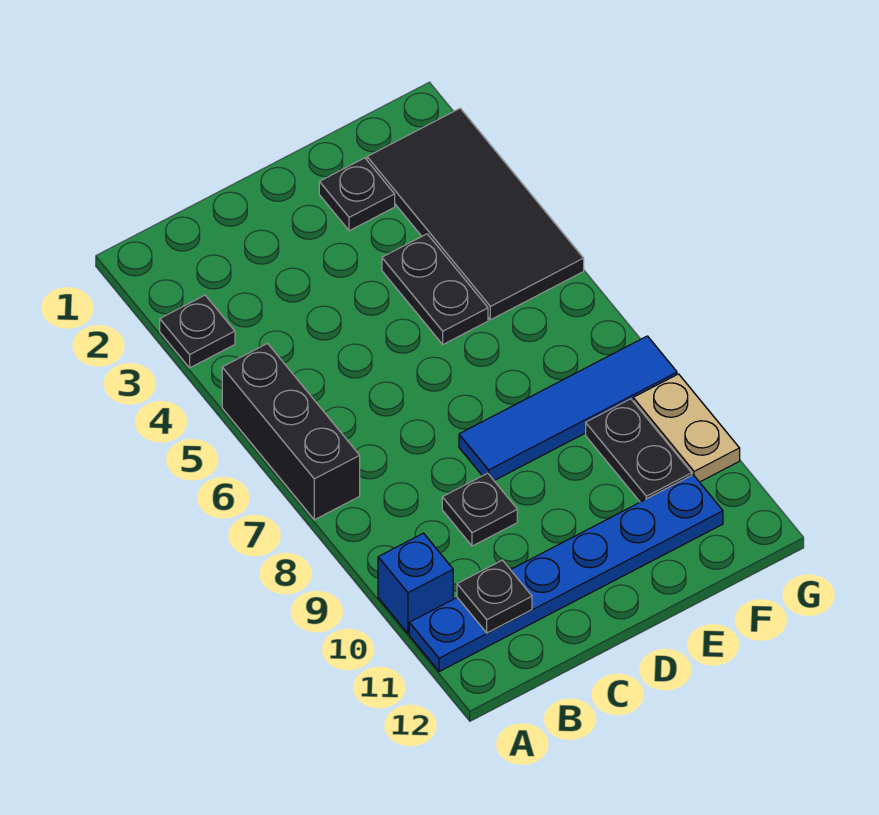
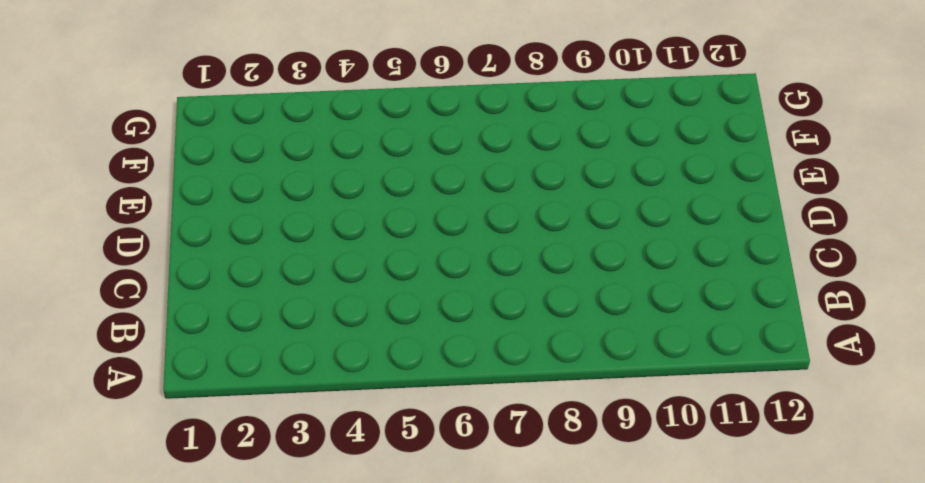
none -> black 1x1 plate [160,295,235,368]
none -> black 1x3 brick [222,344,360,520]
none -> blue 1x1 brick [378,533,453,634]

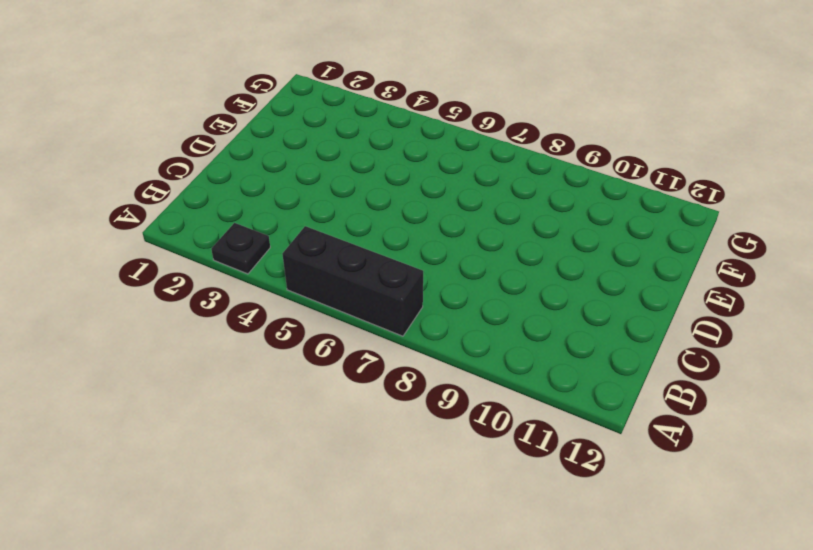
none -> blue 1x1 brick [378,533,453,634]
none -> blue 1x6 plate [409,475,723,672]
none -> black 1x1 plate [442,473,517,546]

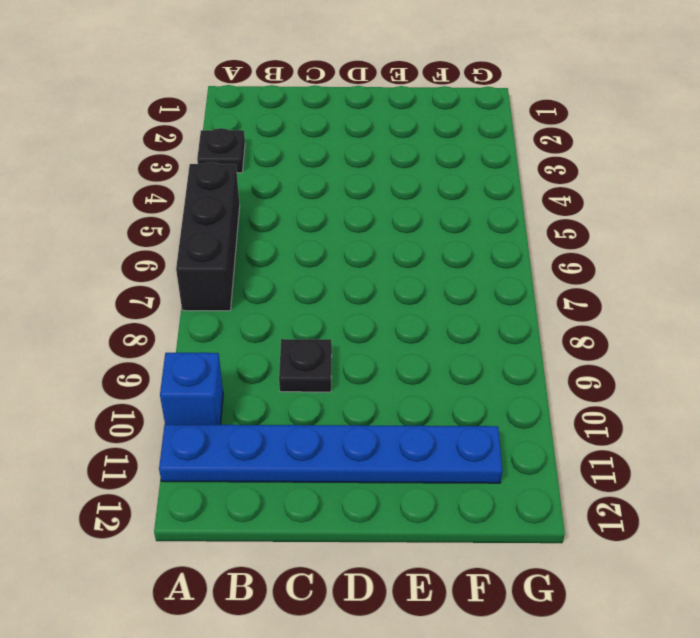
none -> blue 1x4 tile [459,336,677,480]
none -> black 1x1 plate [319,158,395,231]
none -> black 1x2 plate [382,234,488,344]

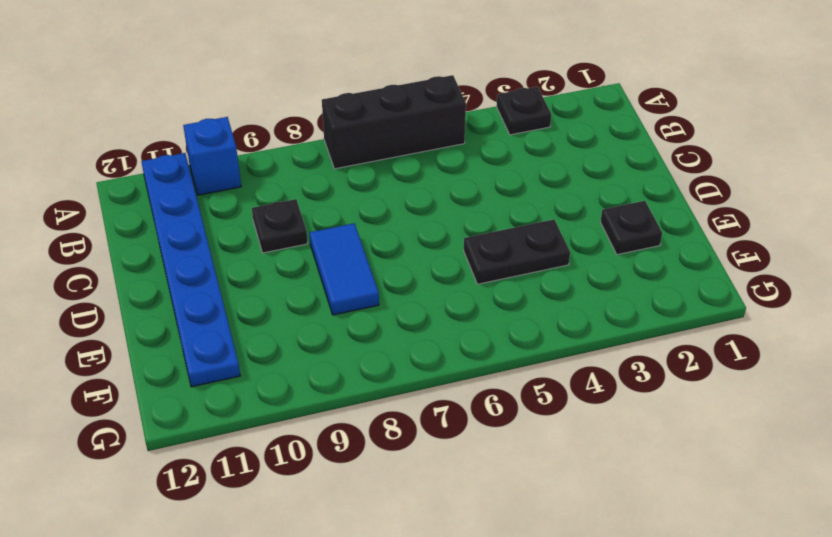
blue 1x2 tile [310,223,379,315] -> blue 1x4 tile [459,336,677,480]
none -> black 2x4 tile [367,108,584,320]
none -> black 1x2 plate [586,399,692,502]
none -> tan 1x2 plate [633,374,740,482]

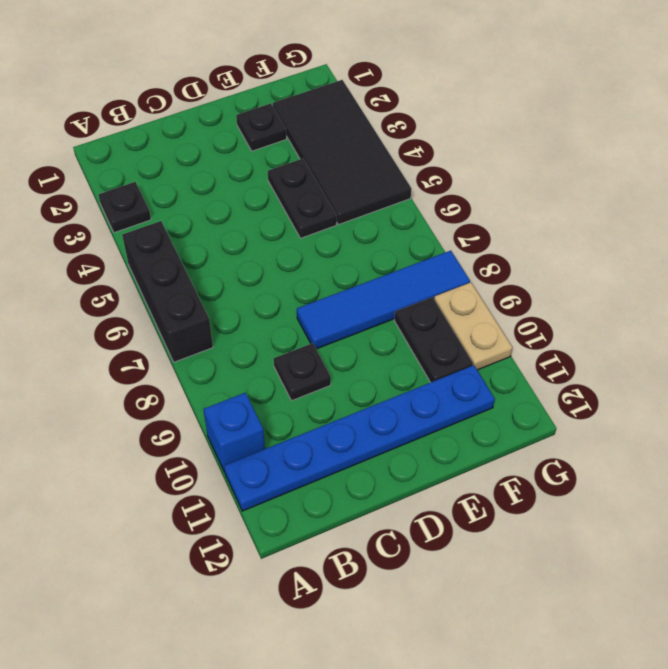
none -> black 1x1 plate [457,560,532,633]

